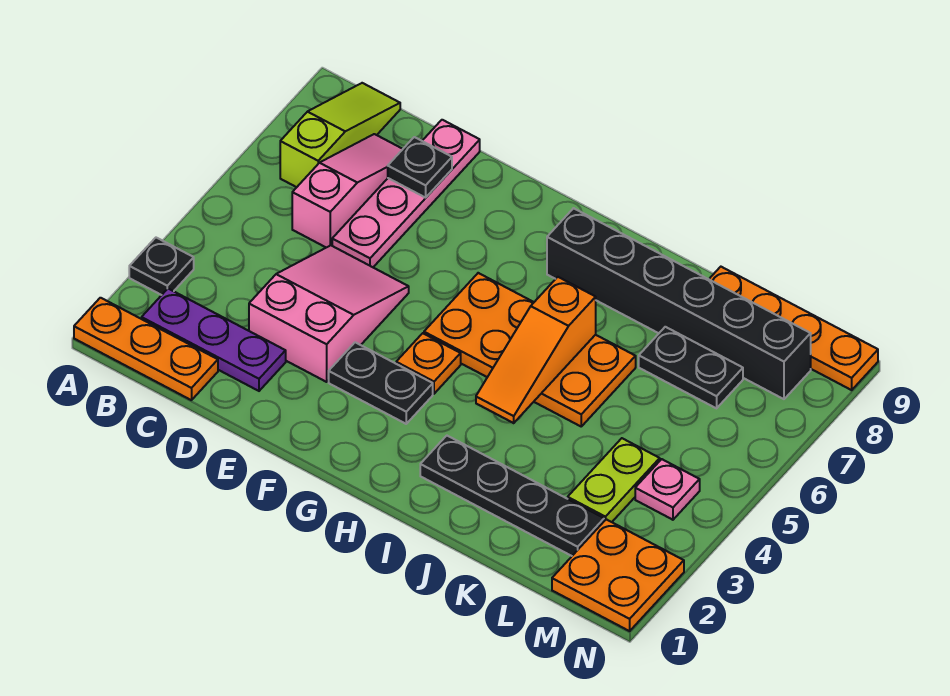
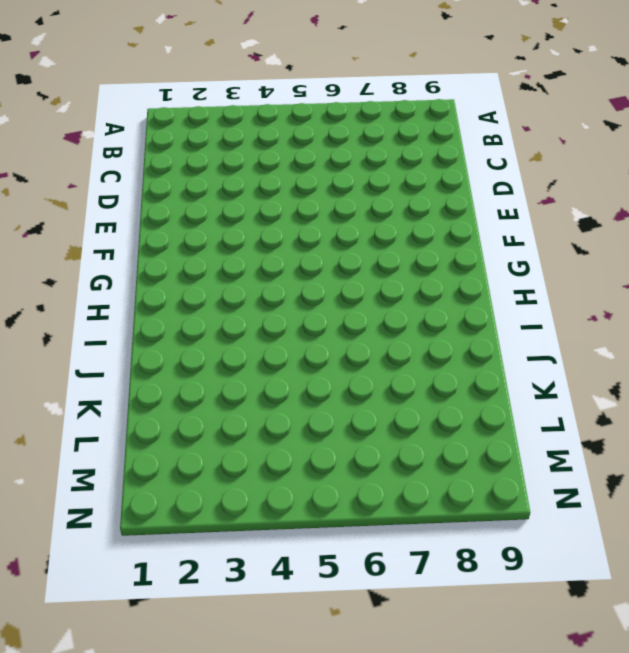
none -> orange 1x3 plate [74,298,218,400]
none -> black 1x1 plate [129,238,194,295]
none -> purple 1x3 plate [142,289,286,391]

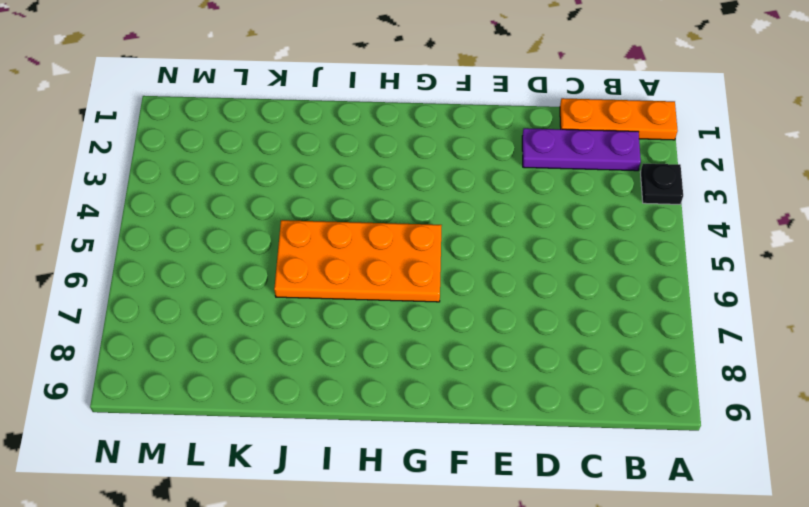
none -> lime 1x3 slope [280,83,400,187]
none -> pink 1x3 slope [292,134,403,248]
none -> pink 2x3 slope [249,245,409,382]

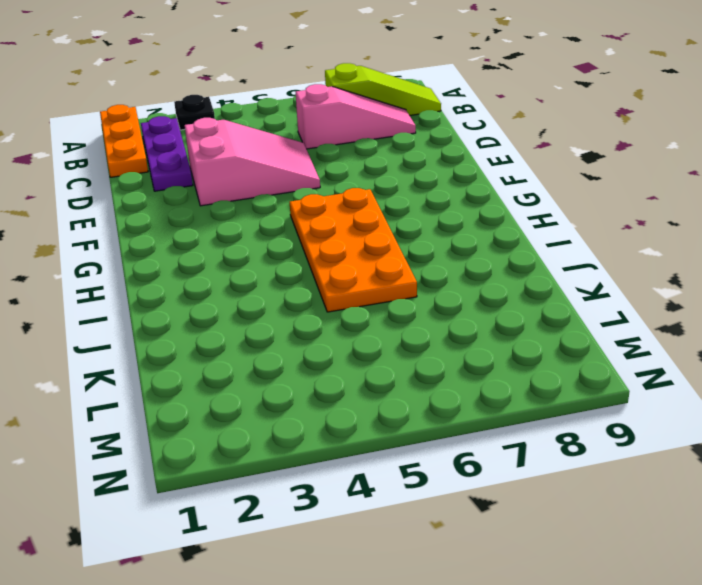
none -> pink 1x4 plate [332,120,480,267]
none -> black 1x2 plate [329,342,433,424]
none -> orange 1x1 plate [396,333,461,394]

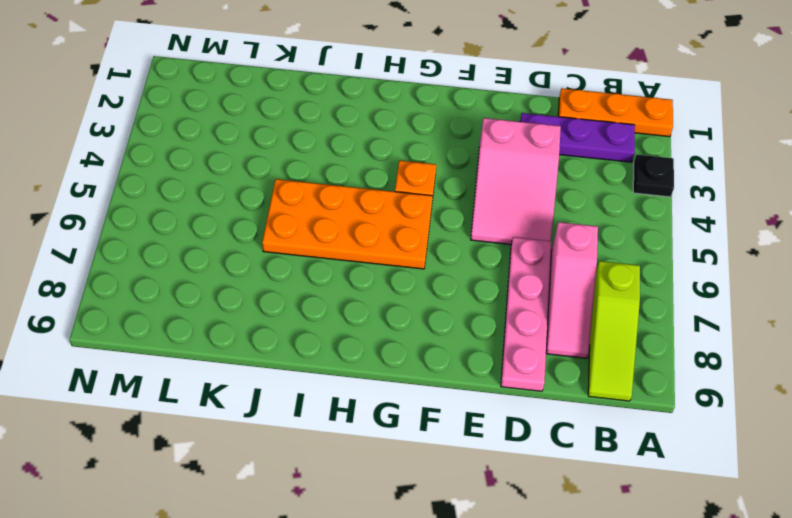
none -> black 1x2 plate [329,342,433,424]
none -> black 1x6 brick [547,208,811,399]
none -> black 1x4 plate [420,436,604,556]

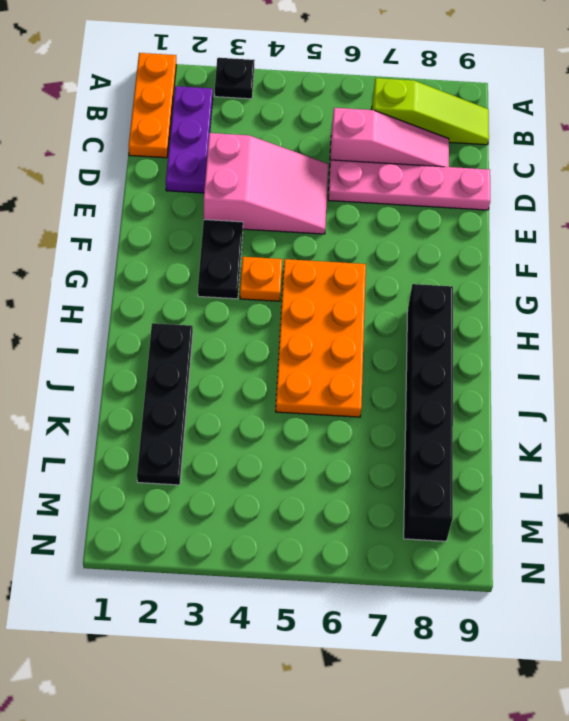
none -> black 1x2 plate [639,327,743,408]
none -> orange 1x4 plate [709,267,878,390]
none -> lime 1x2 plate [568,438,660,522]

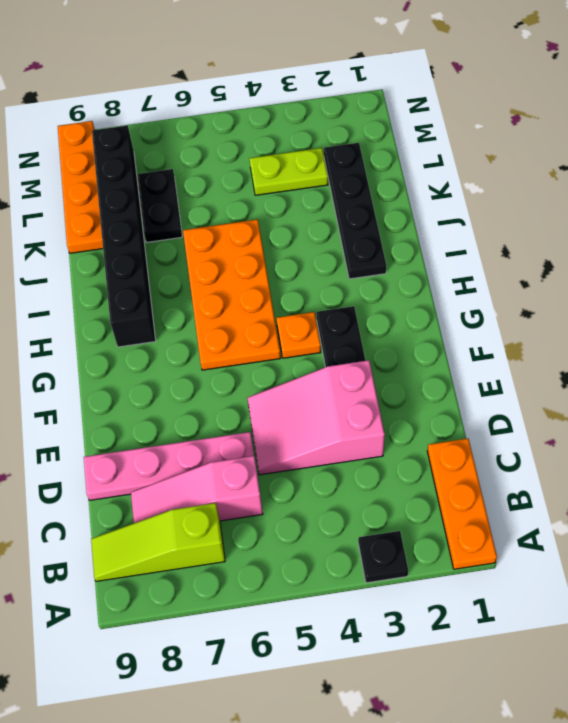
none -> purple 1x3 plate [142,289,286,391]
none -> orange 2x2 plate [552,519,684,631]
none -> pink 1x1 plate [635,459,700,520]

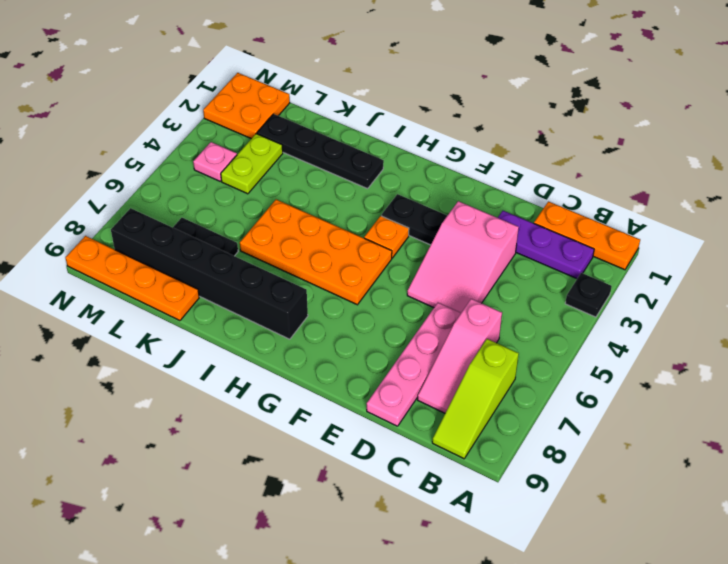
none -> black 1x1 plate [388,137,452,198]
none -> orange 1x3 slope [476,277,596,423]

